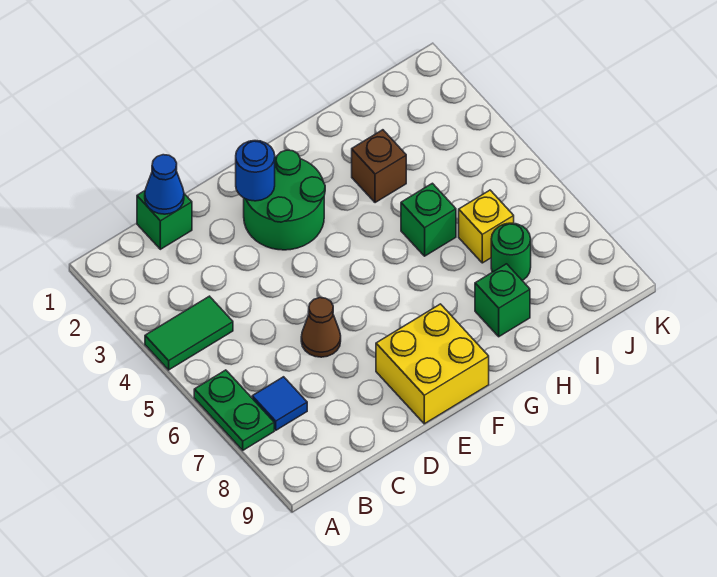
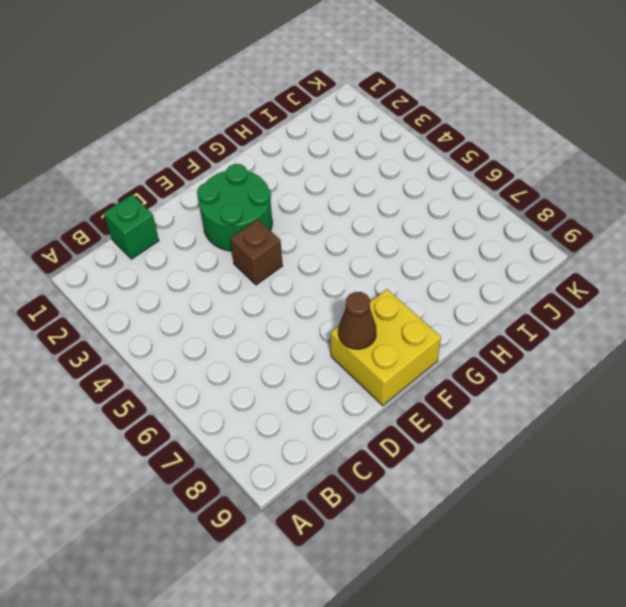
brown 1x1 brick [230,219,283,285] -> brown 1x1 brick moved to [352,130,406,203]
brown 1x1 cone [338,292,376,349] -> brown 1x1 cone moved to [301,298,341,357]
none -> green 1x2 tile [145,296,233,370]
none -> green 1x2 plate [194,370,274,450]
none -> blue 1x1 tile [252,377,307,430]

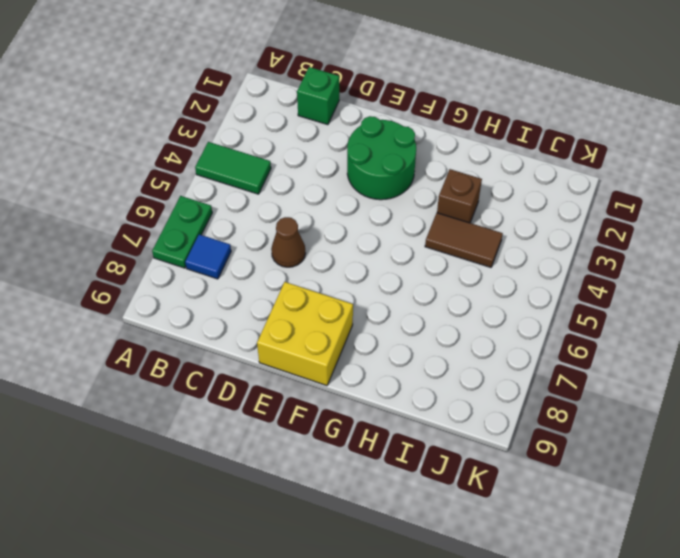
brown 1x2 tile [425,213,503,267] -> none
none -> green 1x1 brick [401,183,456,256]
none -> green 1x1 brick [475,264,530,337]
none -> yellow 1x1 brick [459,190,514,263]

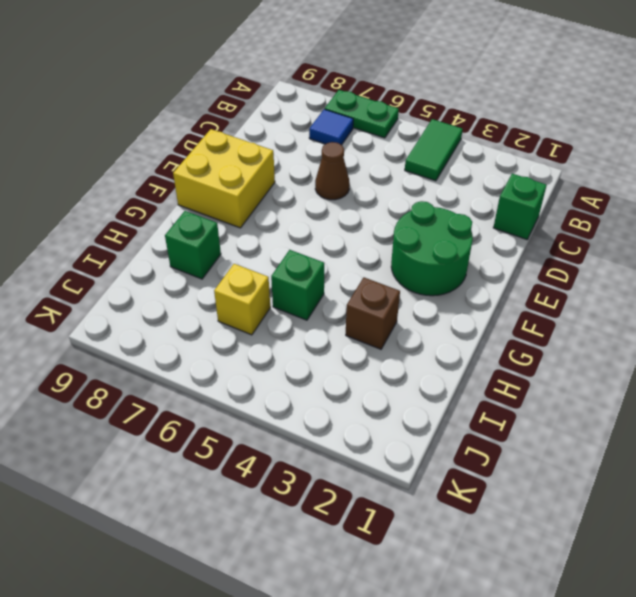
none -> green 1x1 round brick [491,223,531,281]
none -> blue 1x1 cone [145,155,184,214]
none -> blue 1x1 round brick [236,141,275,201]

